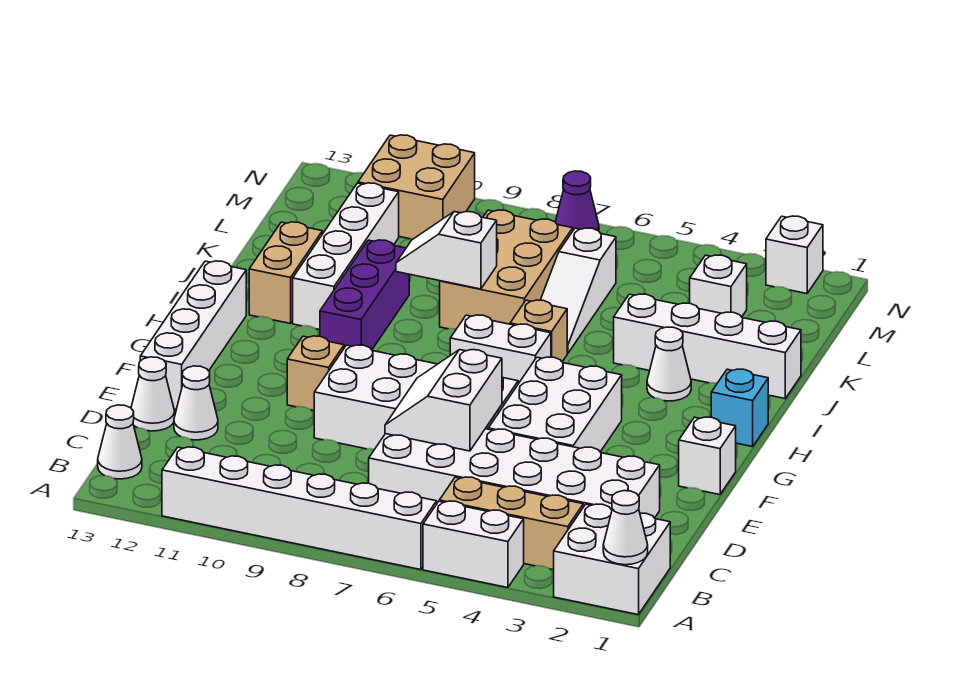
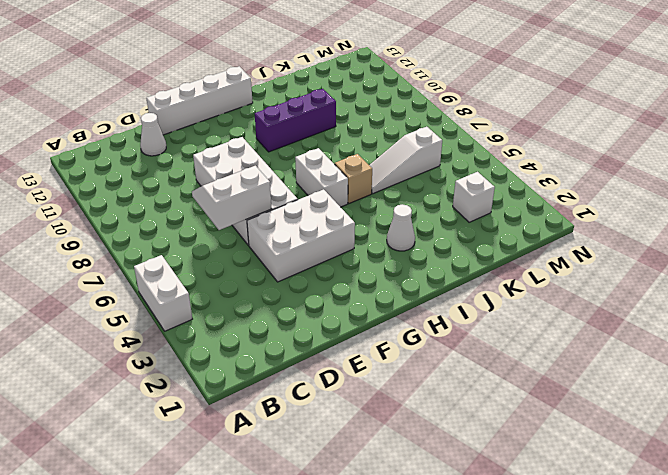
none -> white 2x2 brick [554,504,670,615]
none -> white 1x6 brick [162,447,437,570]
none -> tan 1x3 brick [439,477,583,570]
none -> white 1x1 cone [98,405,142,479]

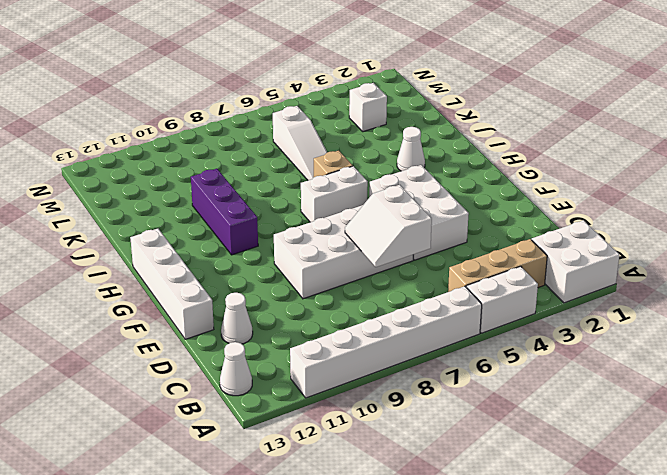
none -> white 2x6 brick [369,429,660,518]
none -> white 1x1 cone [131,357,175,431]
none -> white 1x1 brick [679,417,736,495]
none -> tan 1x1 brick [287,336,344,411]

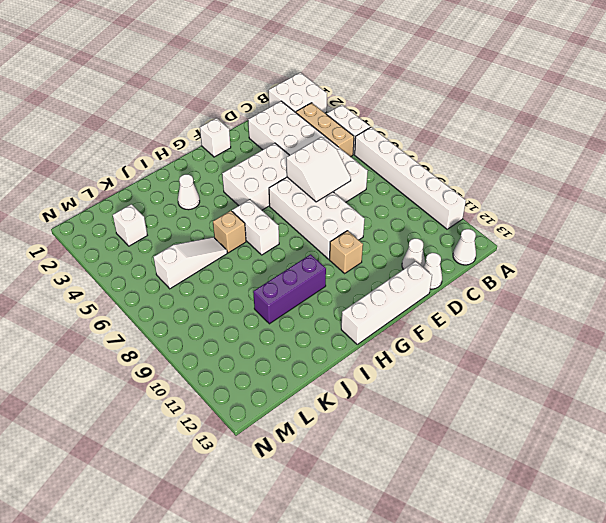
none -> cyan 1x1 brick [711,369,768,447]
none -> white 1x4 brick [293,183,399,330]
none -> tan 1x2 brick [249,222,322,324]
none -> white 1x4 brick [614,294,801,399]

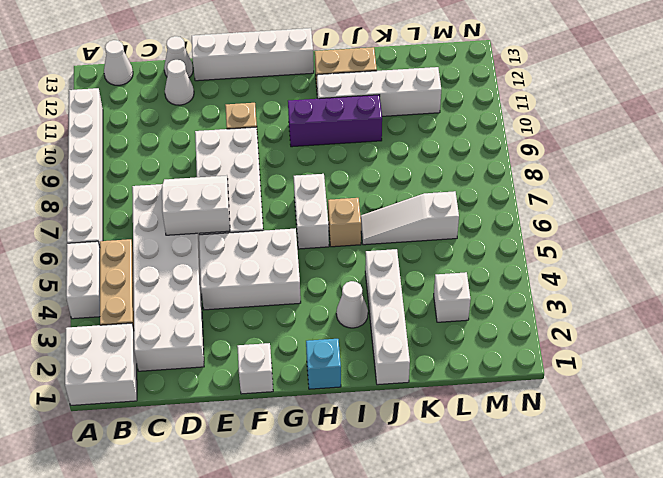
none -> tan 2x3 brick [440,210,573,329]
none -> tan 2x2 brick [358,135,475,239]
none -> white 1x1 brick [766,216,823,294]
none -> purple 1x1 cone [556,171,599,231]

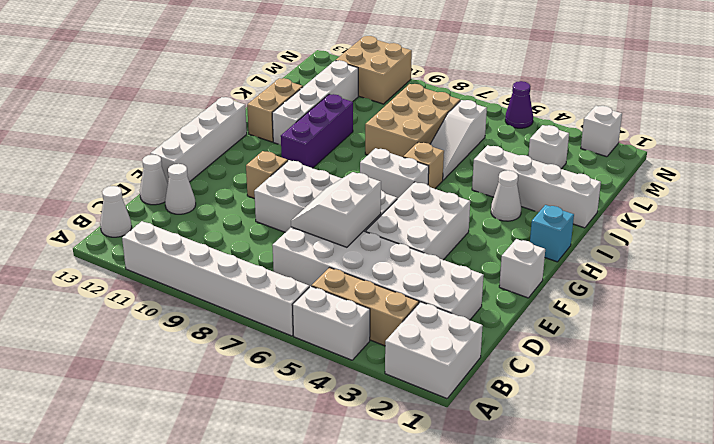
purple 1x1 cone [505,81,533,128] -> purple 1x1 cone moved to [556,171,599,231]
none -> white 1x1 cone [603,491,648,565]
none -> white 1x2 slope [396,212,497,289]

